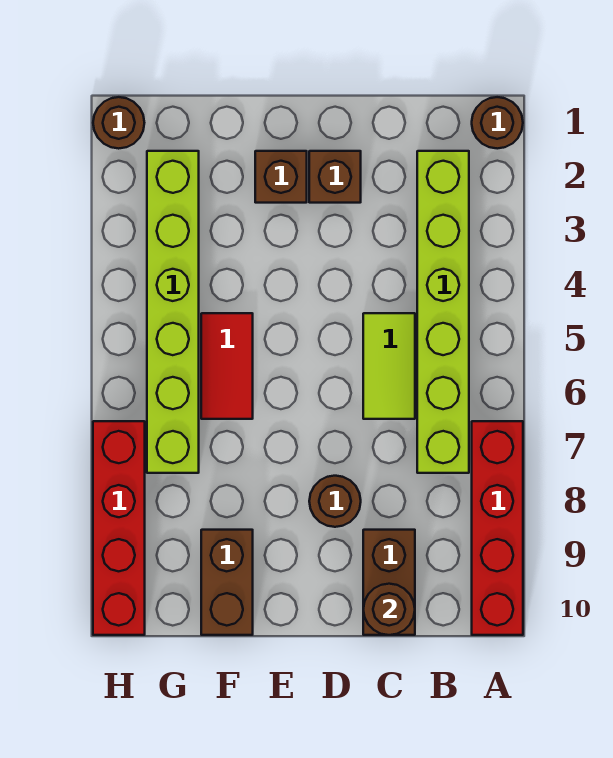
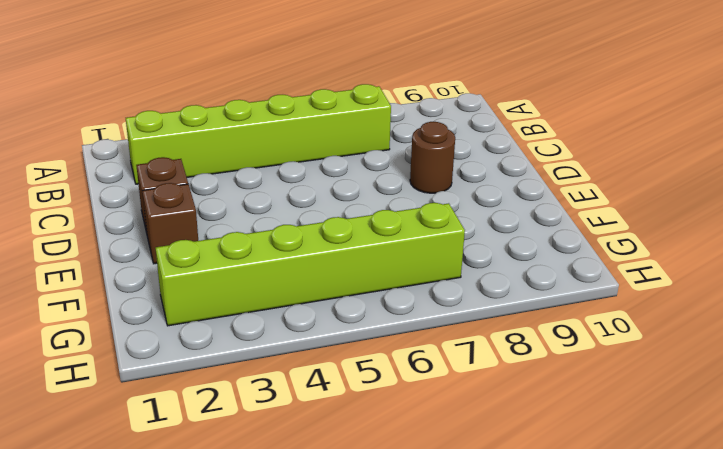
none -> brown 1x1 round brick [472,97,523,149]
none -> red 1x4 brick [472,421,523,635]
none -> lime 1x2 tile [363,313,415,419]

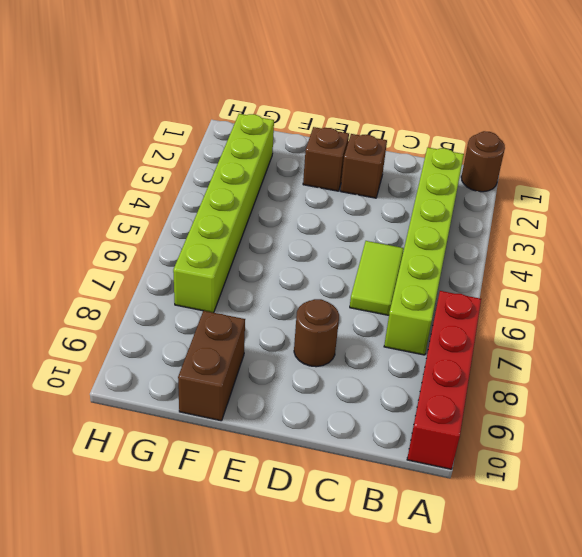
none -> brown 1x2 brick [363,530,415,635]
none -> red 1x2 tile [201,313,253,419]
none -> brown 1x1 round brick [93,97,144,149]

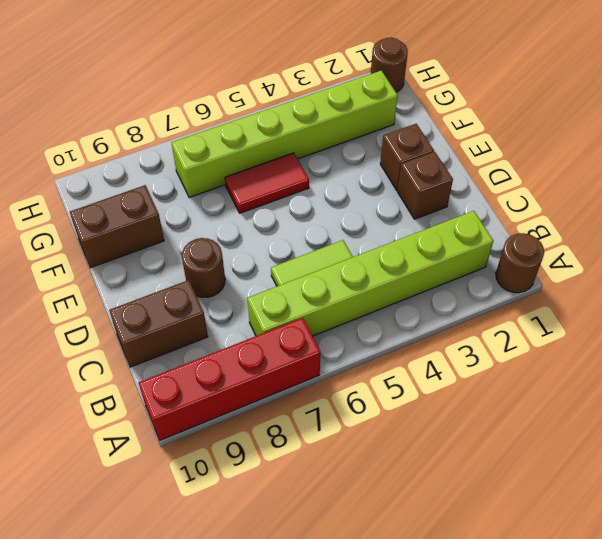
none -> red 1x4 brick [93,421,145,635]
none -> brown 1x1 round brick [363,584,415,635]

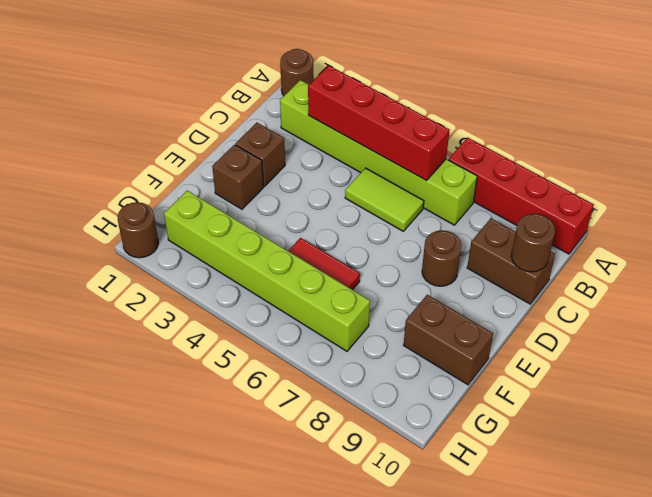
red 1x4 brick [308,66,450,181] -> red 1x4 brick moved to [93,421,145,635]

